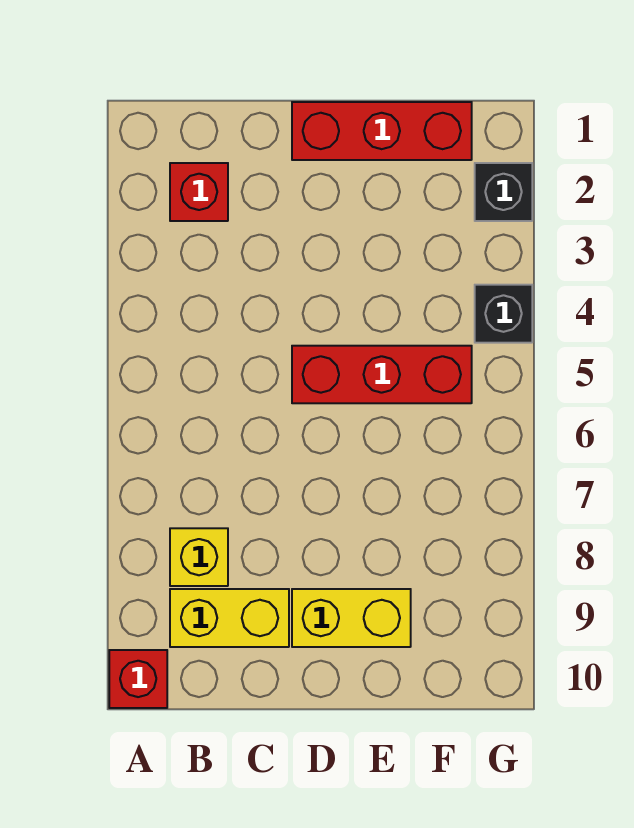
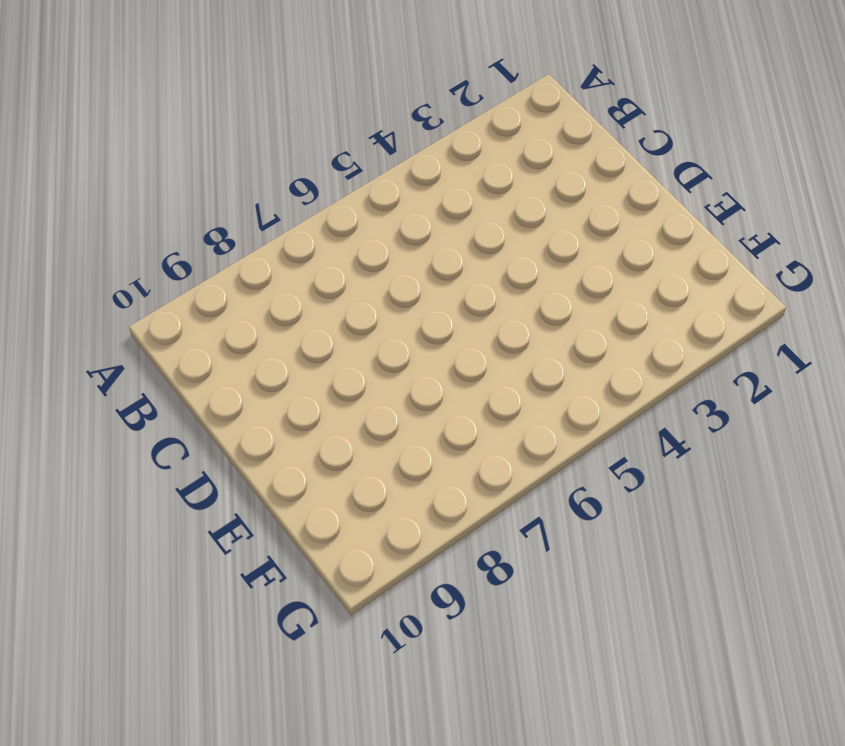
none -> red 1x1 brick [109,650,167,708]
none -> red 1x1 brick [170,163,228,221]

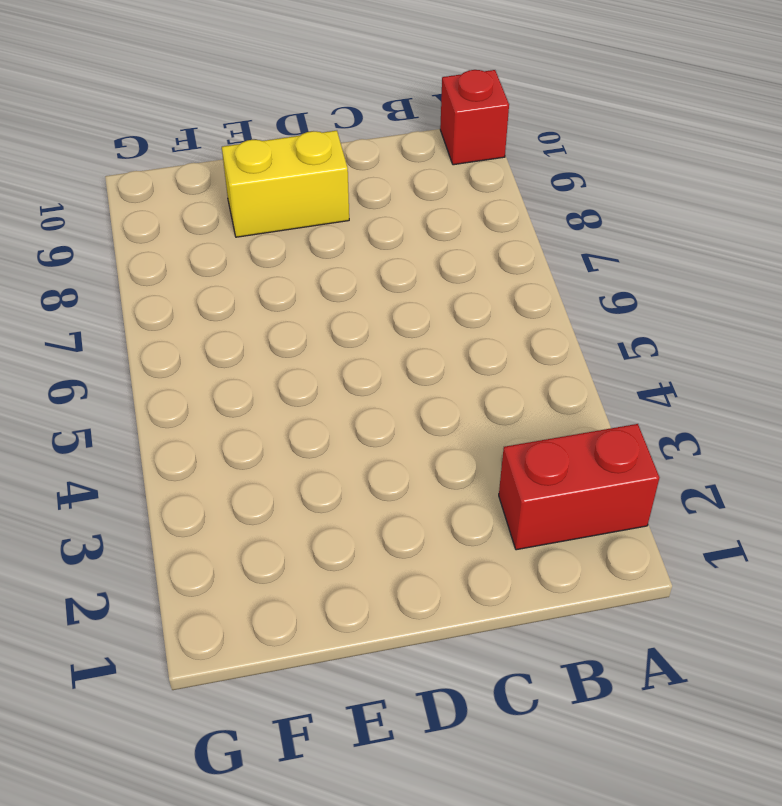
red 1x2 brick [499,424,659,550] -> red 1x1 brick [170,163,228,221]
none -> yellow 1x1 brick [170,528,228,586]
none -> yellow 1x2 brick [170,589,289,647]

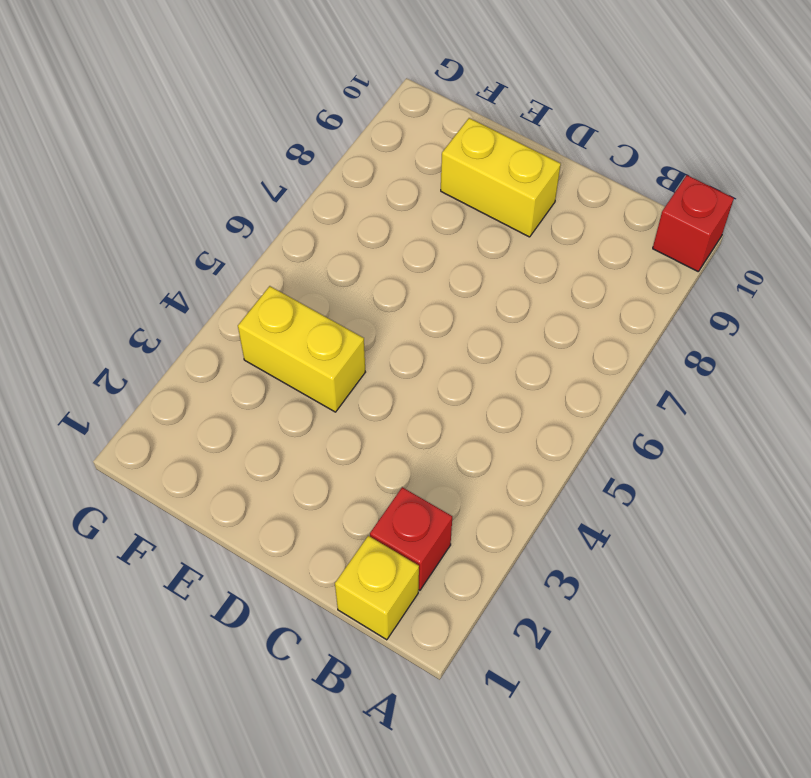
yellow 1x1 brick [335,536,419,640] -> yellow 1x1 brick moved to [170,528,228,586]
yellow 1x2 brick [238,286,365,412] -> yellow 1x2 brick moved to [170,589,289,647]
none -> red 1x3 brick [292,102,472,160]
none -> red 1x3 brick [292,346,472,403]

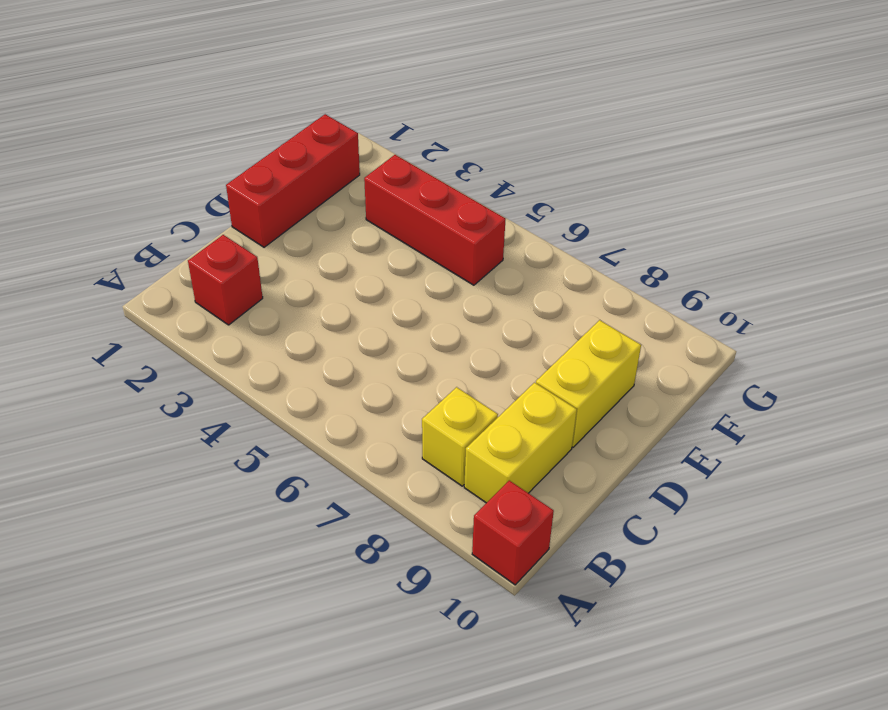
red 1x3 brick [364,155,506,285] -> red 1x3 brick turned to [292,346,472,403]
none -> black 1x1 brick [475,163,532,221]
none -> black 1x1 brick [475,285,532,343]

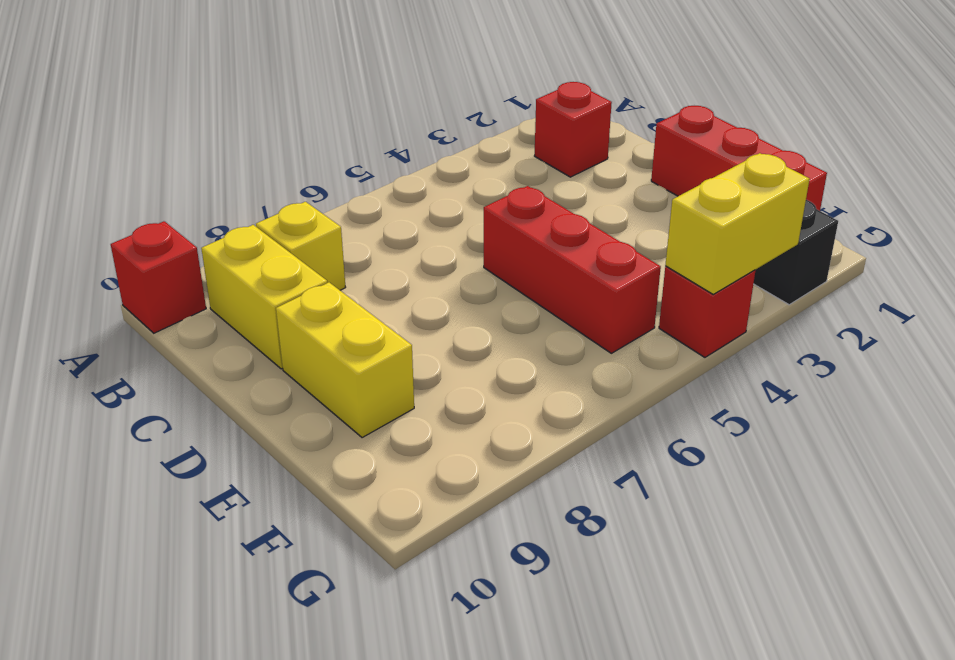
yellow 1x2 brick [665,153,809,294] -> none
red 1x1 brick [659,266,756,357] -> black 1x1 brick [475,285,532,343]

